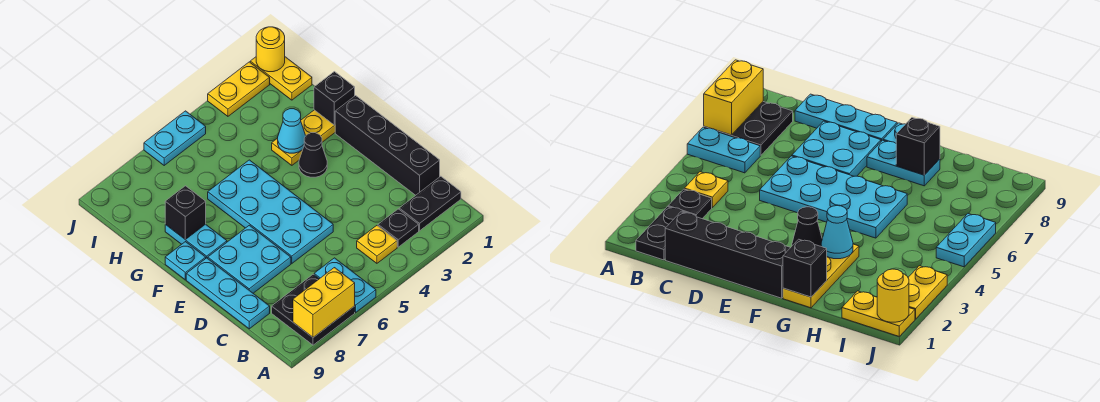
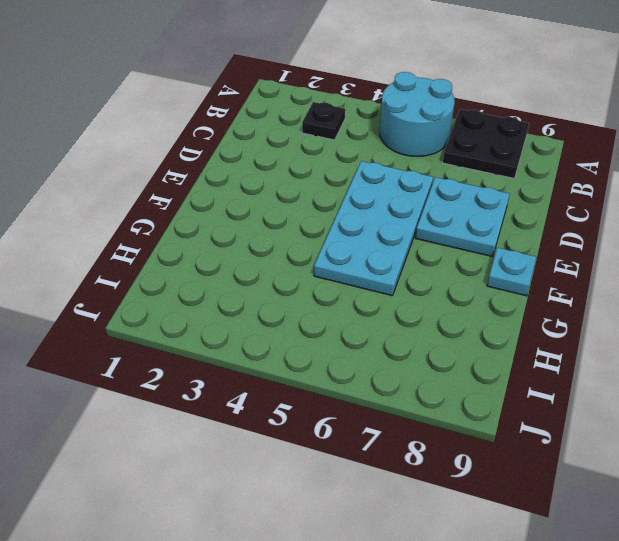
cyan 2x2 round brick [380,72,455,156] -> cyan 1x2 plate [314,258,376,312]
none -> black 1x2 plate [399,176,461,231]
none -> yellow 1x1 plate [357,226,397,263]
none -> black 1x4 brick [335,96,440,195]

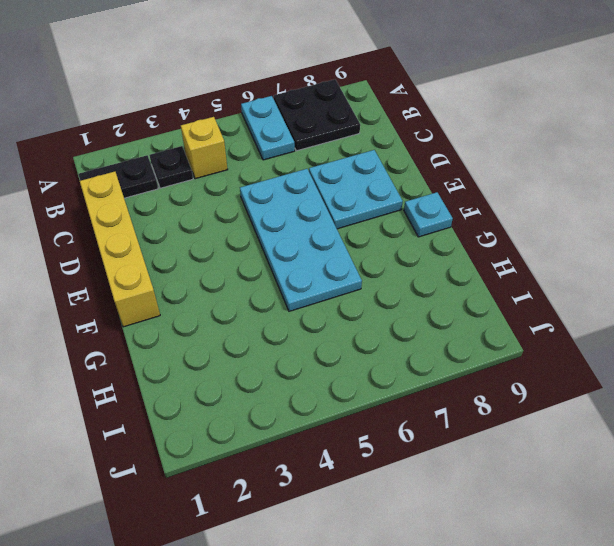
yellow 1x1 brick [181,117,228,179] -> yellow 1x1 plate [357,226,397,263]
yellow 1x4 brick [80,172,160,327] -> black 1x4 brick [335,96,440,195]
none -> cyan 1x3 plate [186,258,270,329]
none -> black 1x1 cone [299,133,327,177]
none -> cyan 1x2 plate [165,224,227,258]

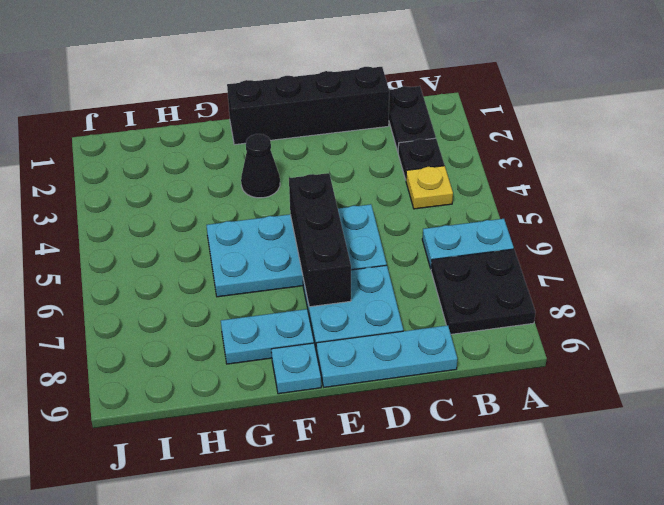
black 1x3 brick [289,173,351,307] -> none
none -> yellow 1x3 plate [272,110,335,165]
none -> yellow 1x2 plate [250,57,312,100]
none -> yellow 1x2 plate [208,62,270,116]

